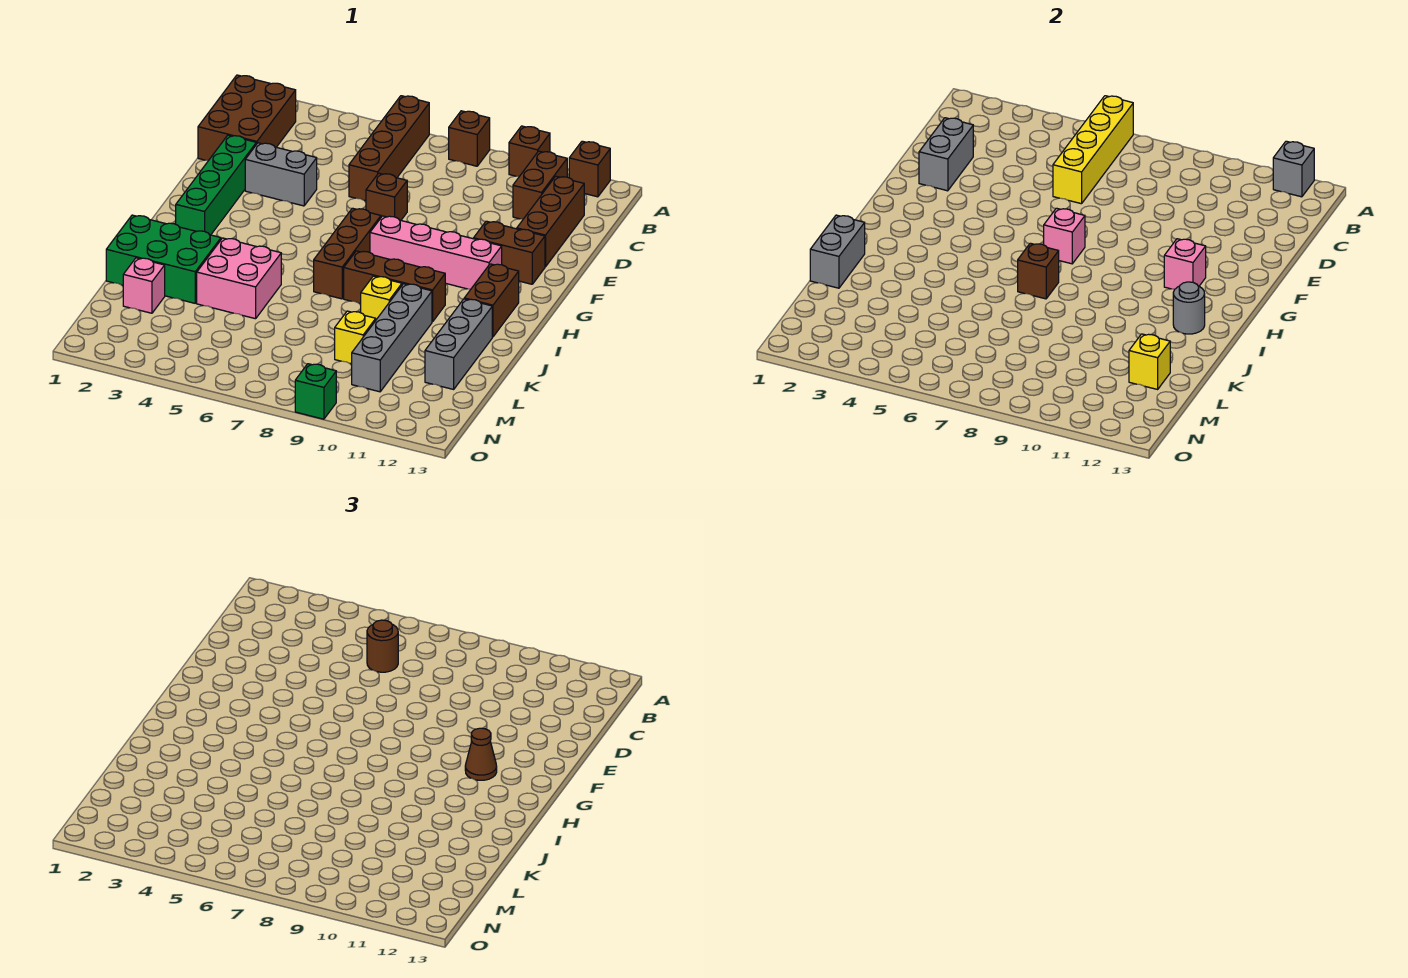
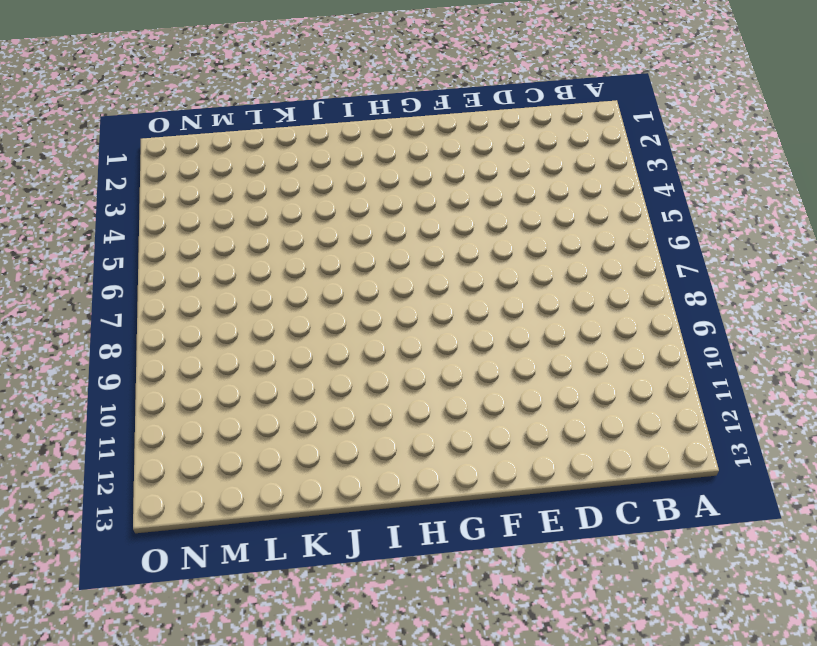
none -> brown 1x4 brick [349,96,429,201]
none -> brown 1x1 brick [449,111,490,166]
none -> brown 1x1 brick [509,126,550,176]
none -> brown 1x1 brick [569,141,610,197]

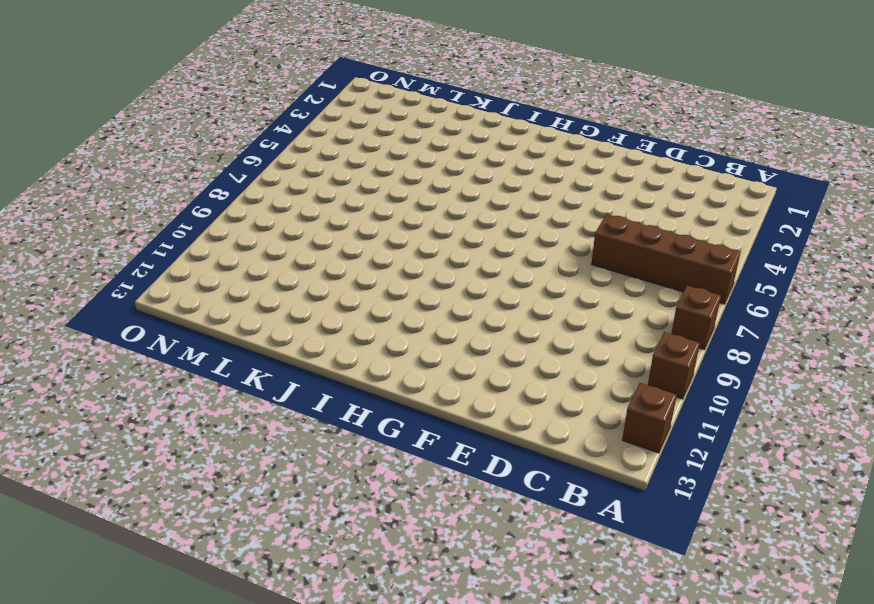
none -> brown 2x3 brick [198,75,296,161]
none -> brown 1x2 brick [513,151,567,219]
none -> brown 1x3 brick [517,176,584,267]
none -> green 1x4 brick [176,135,256,235]

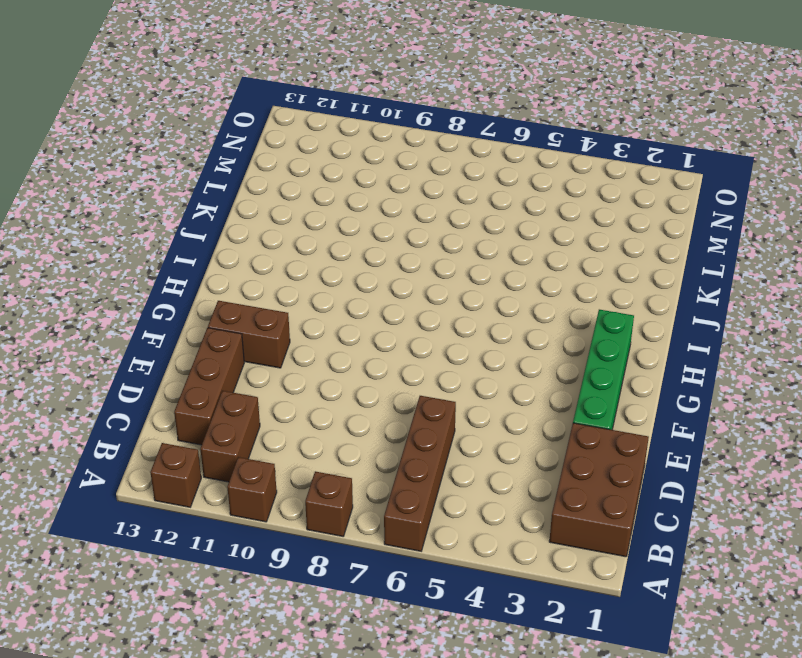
none -> grey 1x2 brick [245,143,317,206]
none -> brown 1x1 brick [366,173,407,220]
none -> brown 1x3 brick [314,208,381,299]
none -> pink 1x4 brick [370,216,502,289]

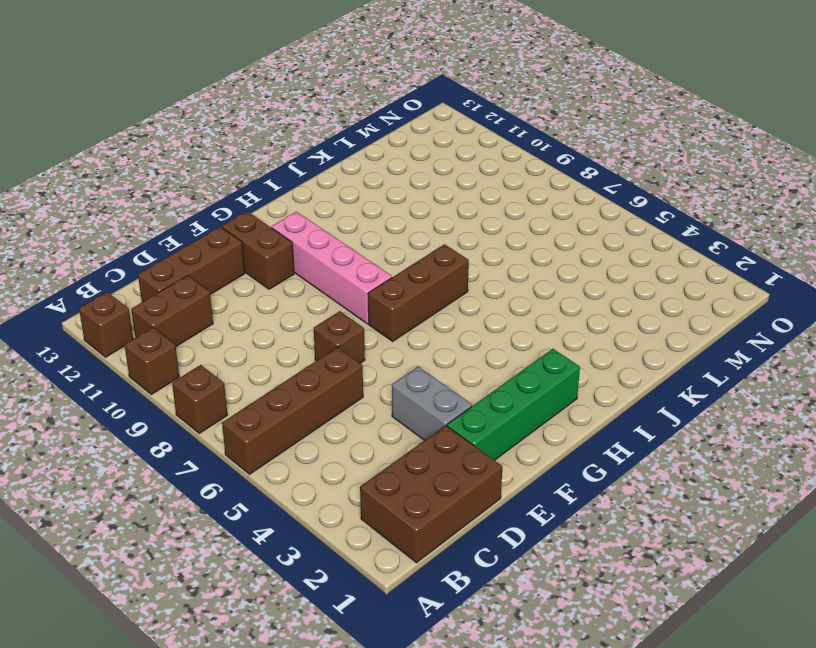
none -> brown 1x2 brick [464,264,519,337]
none -> brown 1x3 brick [344,251,445,322]
none -> green 2x3 brick [106,215,221,303]
none -> pink 2x2 brick [197,238,281,319]

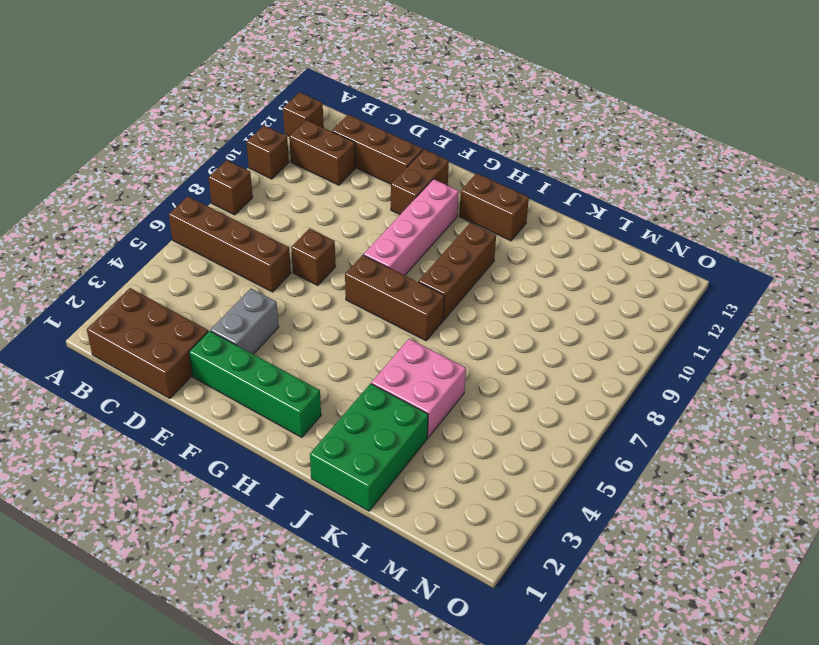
none -> yellow 1x1 brick [361,276,402,320]
none -> grey 1x4 brick [352,284,432,392]
none -> grey 1x3 brick [425,299,492,389]
none -> pink 1x1 brick [123,258,165,313]

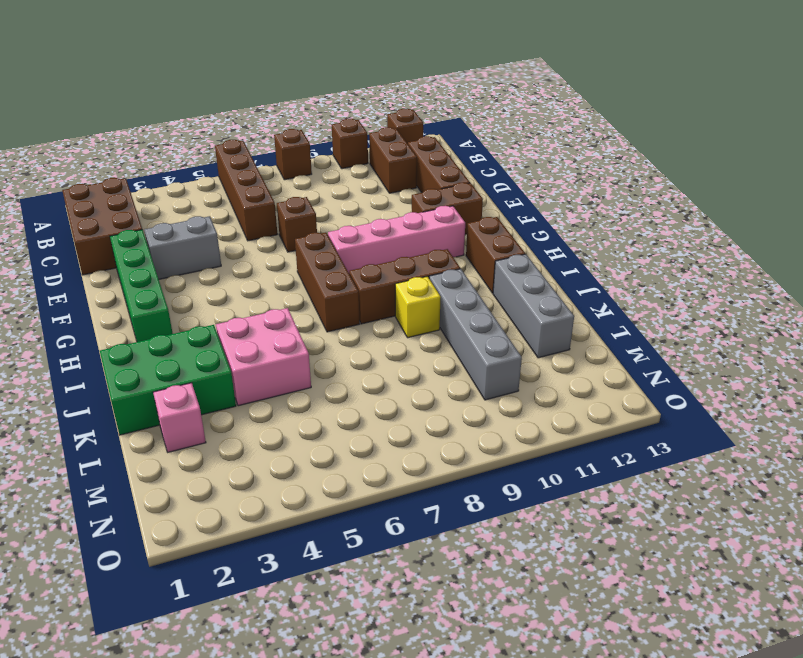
none -> yellow 1x1 brick [335,311,376,364]
none -> green 1x1 brick [295,364,336,419]
none -> yellow 1x4 brick [1053,96,1133,204]
none -> grey 1x1 brick [1273,141,1314,197]

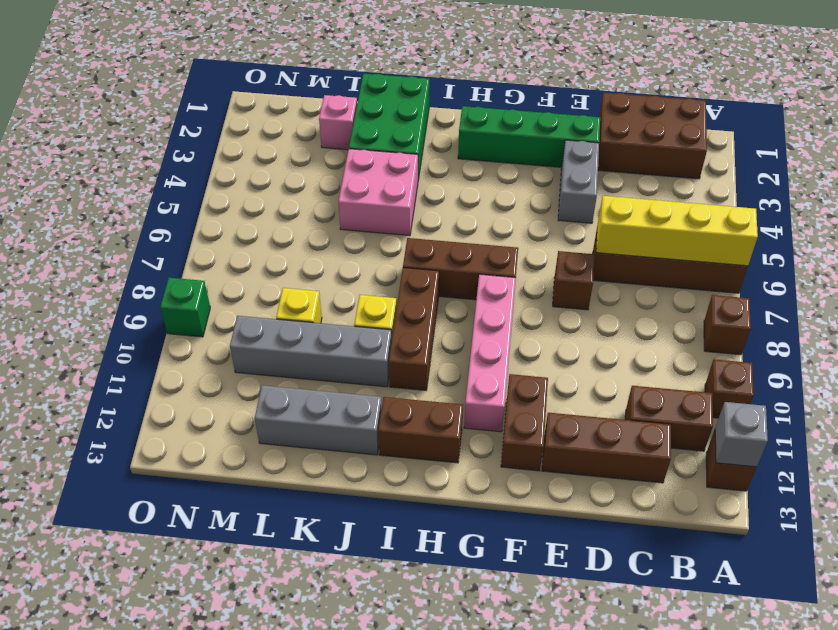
none -> grey 1x2 brick [919,118,973,191]
none -> pink 1x1 brick [1044,208,1085,264]
none -> pink 1x1 brick [1164,239,1206,289]
none -> brown 1x1 brick [1018,243,1059,299]

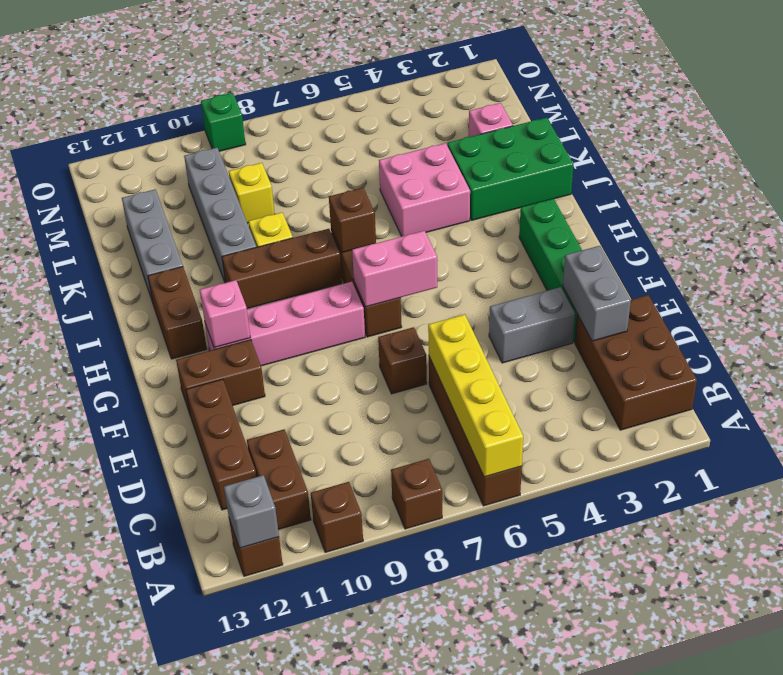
pink 1x2 brick [352,231,437,307] -> pink 1x1 brick [1044,208,1085,264]
none -> grey 1x1 round brick [1173,282,1205,334]
none -> grey 1x2 brick [810,215,865,288]
none -> yellow 1x1 brick [1129,334,1170,389]
none -> brown 1x1 round brick [367,620,398,672]

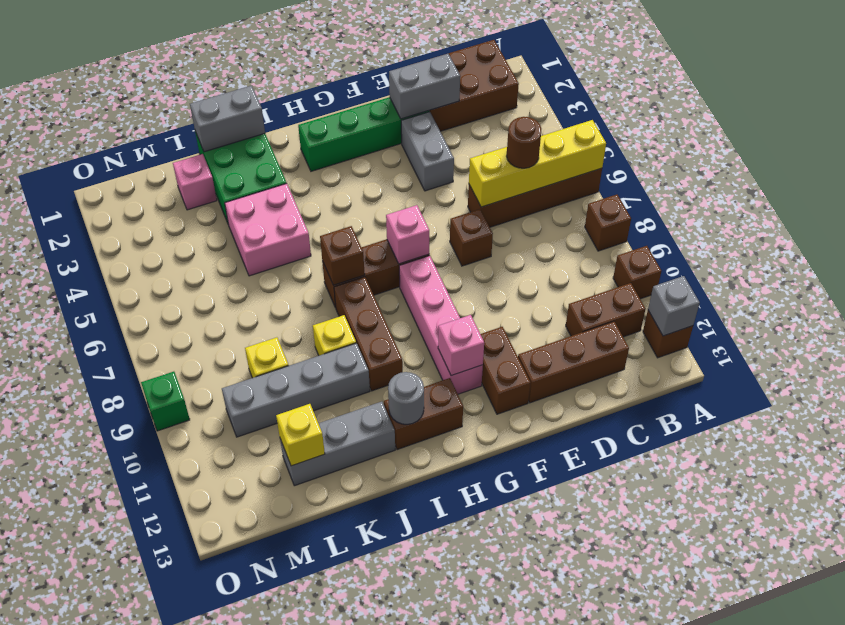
none -> brown 1x1 cone [465,728,497,780]

